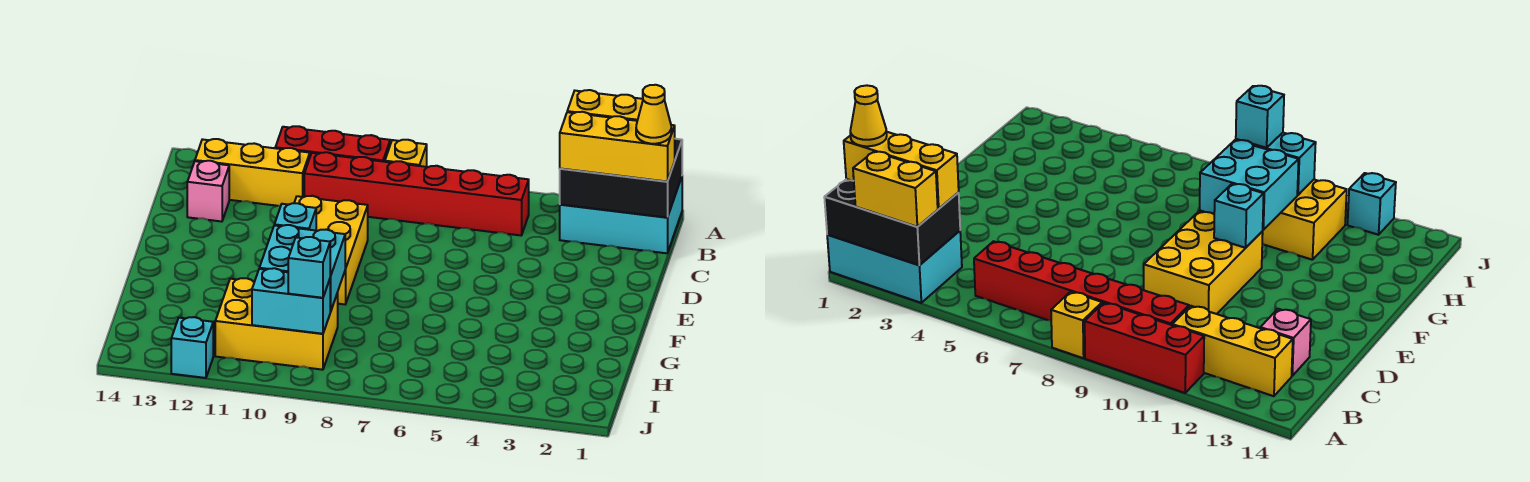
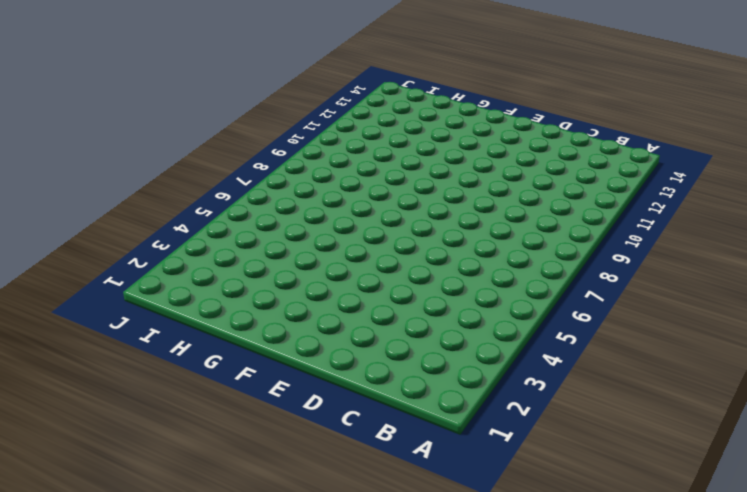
none -> cyan 2x3 brick [560,177,682,253]
none -> yellow 1x1 brick [385,140,427,167]
none -> red 1x3 brick [275,126,390,162]

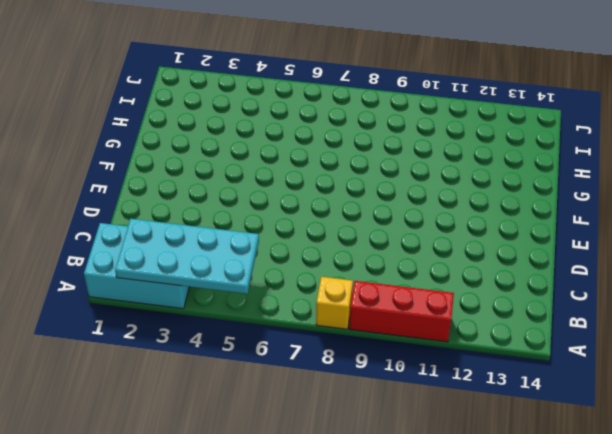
cyan 2x4 plate [115,219,259,294] -> black 2x3 brick [560,139,682,218]
none -> red 1x6 brick [304,152,529,235]
none -> yellow 1x3 brick [195,139,310,206]
none -> pink 1x1 brick [187,161,229,222]

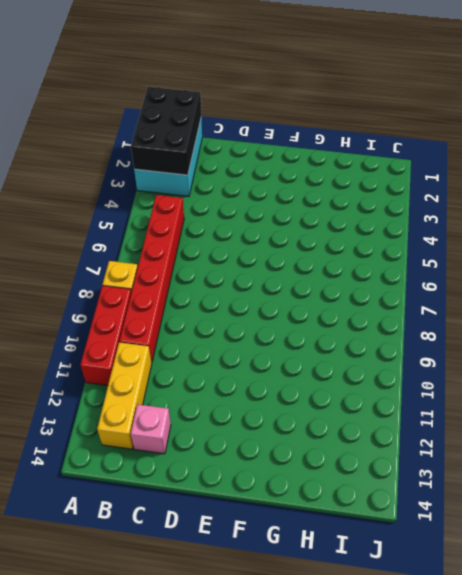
none -> yellow 2x3 brick [294,196,368,304]
none -> yellow 2x3 brick [215,278,338,370]
none -> cyan 1x1 brick [171,317,213,378]

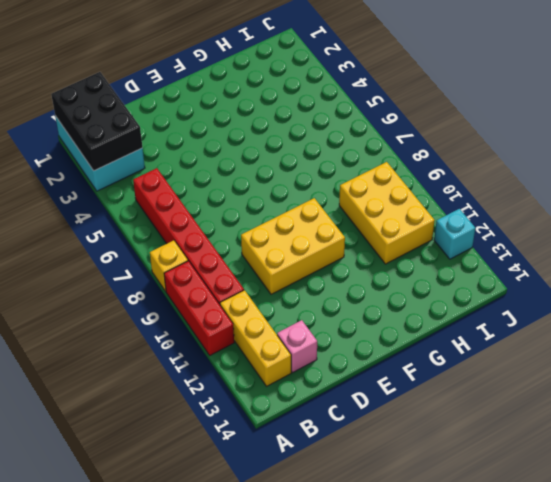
none -> cyan 1x1 brick [274,203,316,230]
none -> cyan 2x2 brick [259,225,345,312]
none -> cyan 1x2 brick [252,268,330,334]

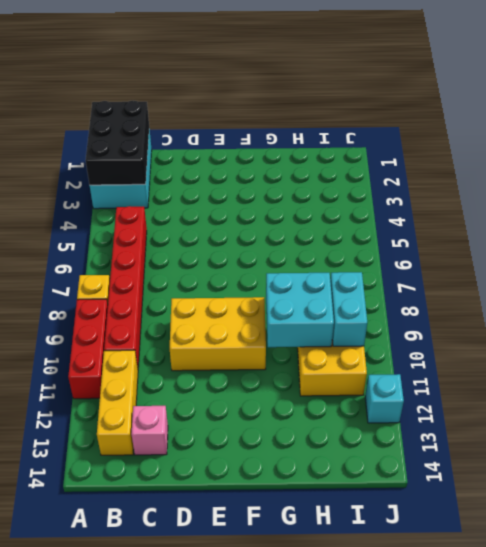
none -> cyan 1x1 brick [274,203,316,230]
none -> yellow 1x2 brick [567,90,643,121]
none -> yellow 1x3 brick [560,112,675,182]

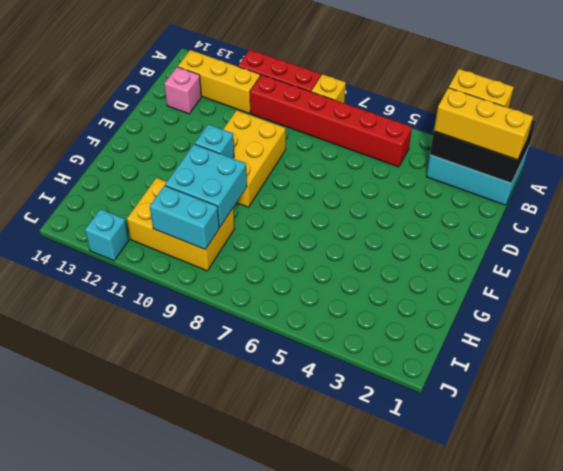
none -> cyan 1x1 brick [288,237,330,298]
none -> yellow 1x1 cone [636,85,671,144]

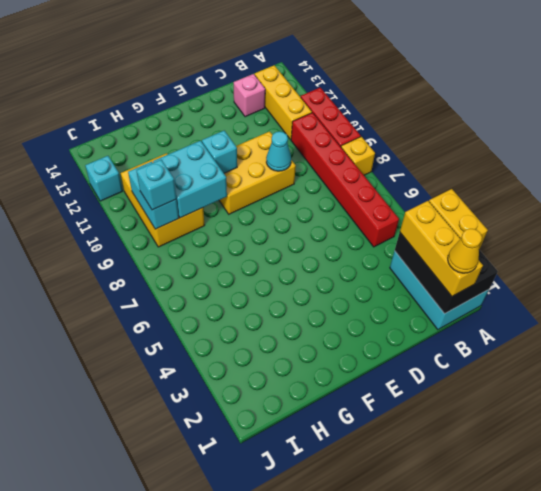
cyan 1x1 cone [266,131,291,171] -> none

